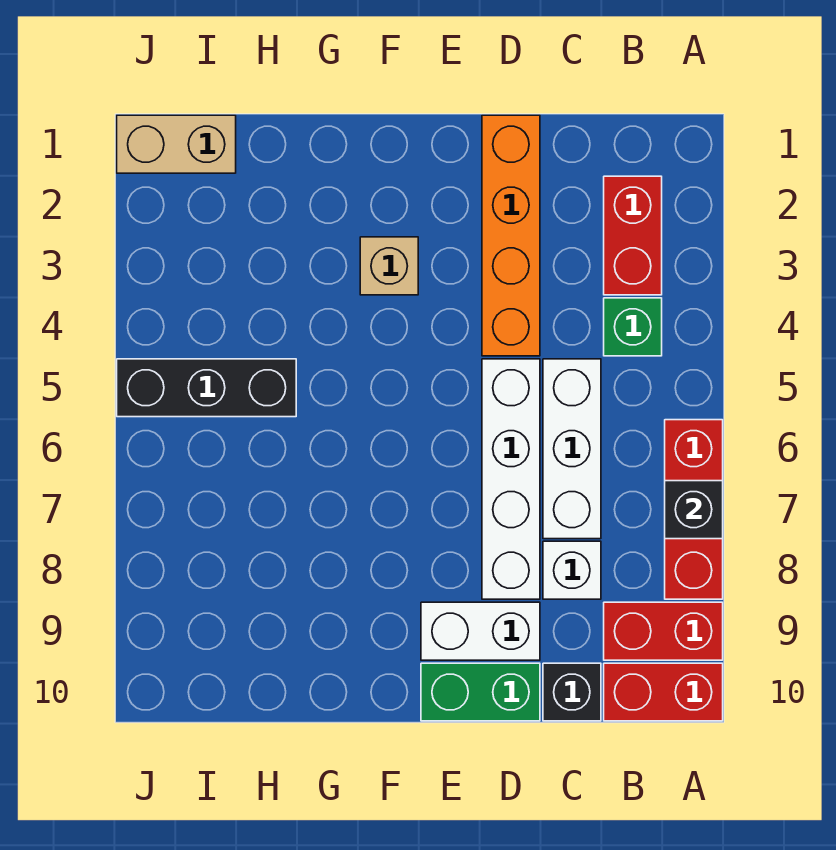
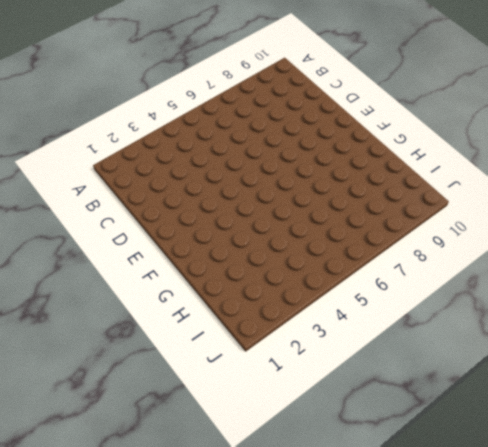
none -> red 1x3 brick [665,420,723,599]
none -> red 1x2 brick [604,602,723,660]
none -> red 1x2 brick [604,663,723,721]

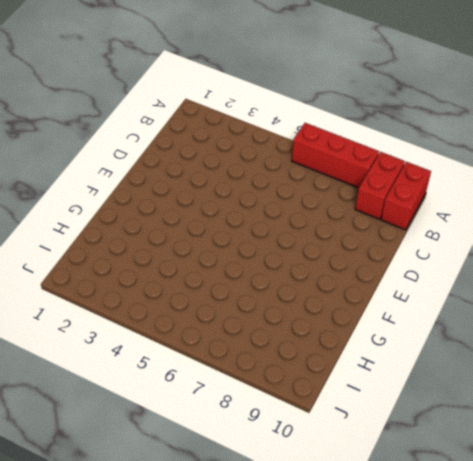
none -> red 1x2 brick [604,176,662,295]
none -> green 1x1 brick [604,298,662,356]
none -> white 1x3 brick [543,359,601,539]

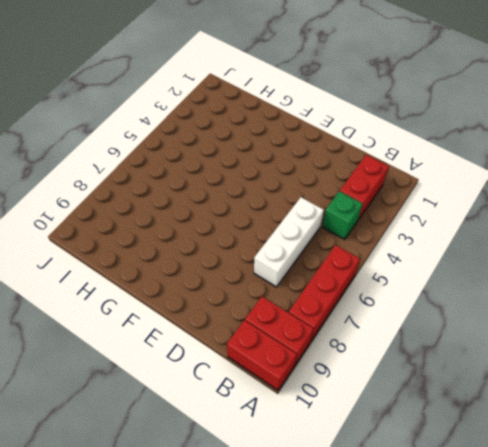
none -> white 1x1 brick [543,541,601,599]
none -> black 1x1 brick [543,663,601,721]
none -> orange 1x4 brick [482,115,540,356]

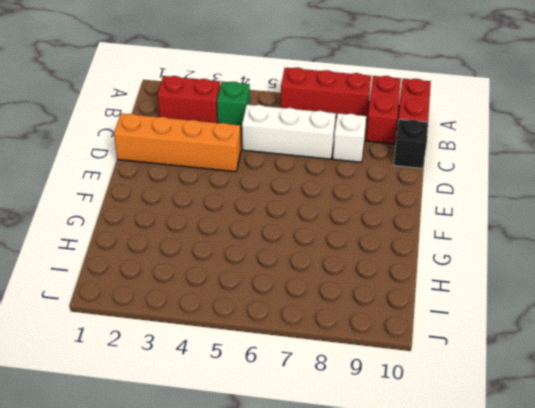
none -> white 1x4 brick [482,359,540,599]
none -> white 1x2 brick [421,602,540,660]
none -> green 1x2 brick [421,663,540,721]

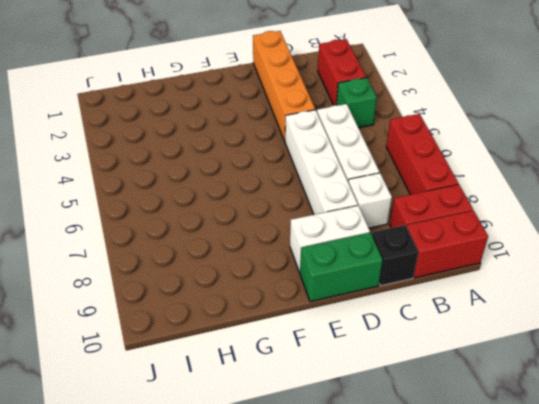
none -> tan 1x1 brick [360,237,418,295]
none -> black 1x3 brick [117,359,296,417]
none -> tan 1x2 brick [117,115,236,173]

